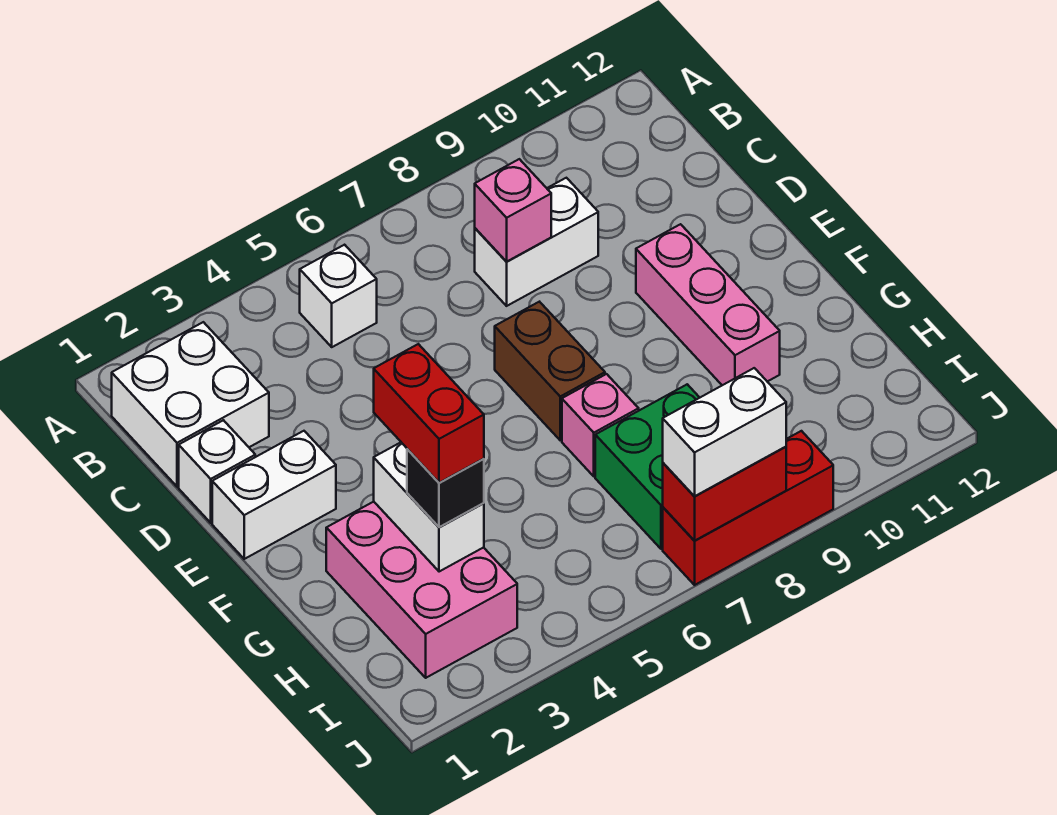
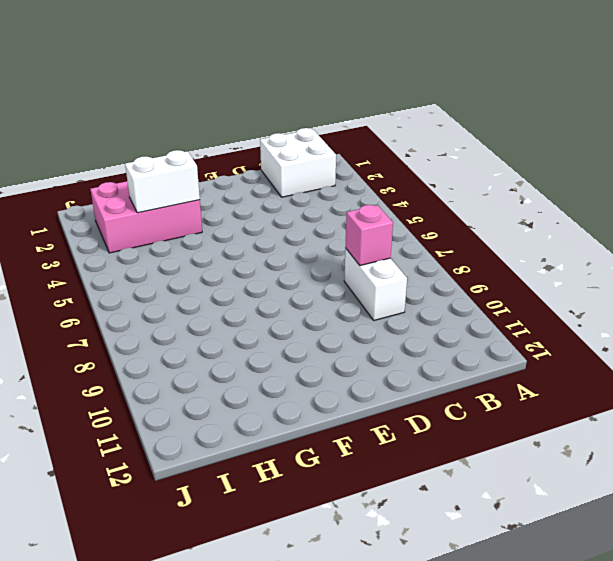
none -> white 1x1 brick [300,245,377,347]
none -> white 1x1 brick [179,420,255,523]
none -> white 1x2 brick [212,431,336,559]

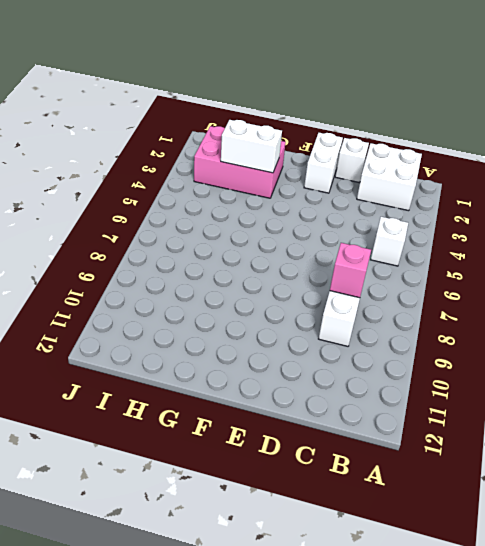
none -> brown 1x2 brick [495,302,605,440]
none -> pink 1x3 brick [636,224,780,385]
none -> pink 1x1 brick [562,374,639,476]

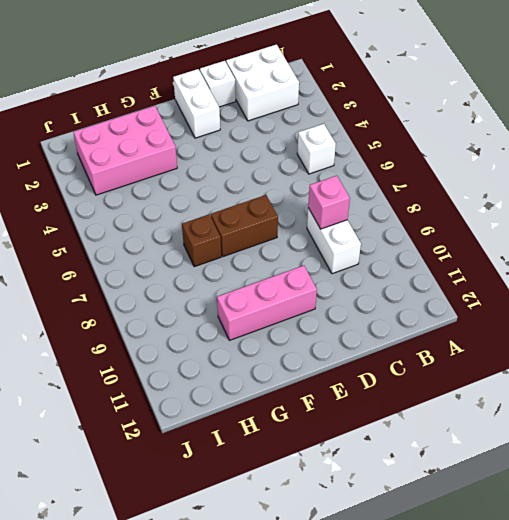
brown 1x1 brick [182,215,221,267] -> pink 1x1 brick [562,374,639,476]
none -> green 2x2 brick [595,384,700,549]
none -> red 1x3 brick [663,431,833,585]
none -> white 1x2 brick [374,442,484,572]

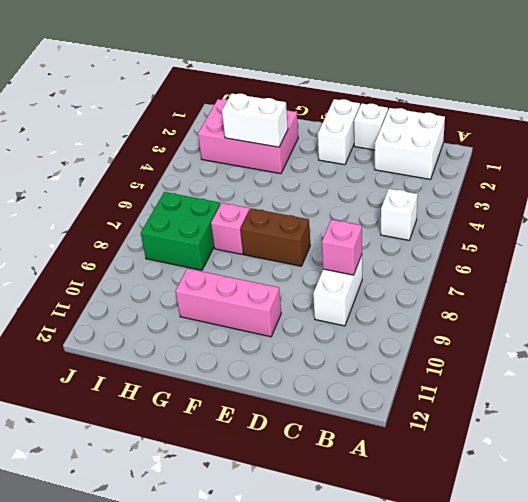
none -> red 1x3 brick [663,431,833,585]
none -> red 1x2 brick [663,447,786,541]
none -> black 1x1 brick [407,449,484,527]

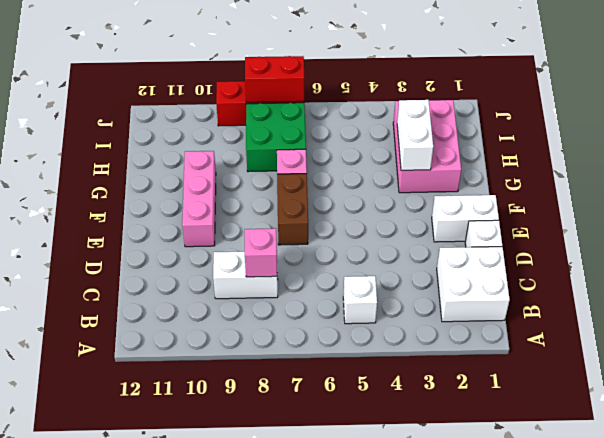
none -> black 1x1 brick [407,449,484,527]
none -> white 1x2 brick [663,368,786,497]
none -> red 1x2 brick [374,344,484,483]

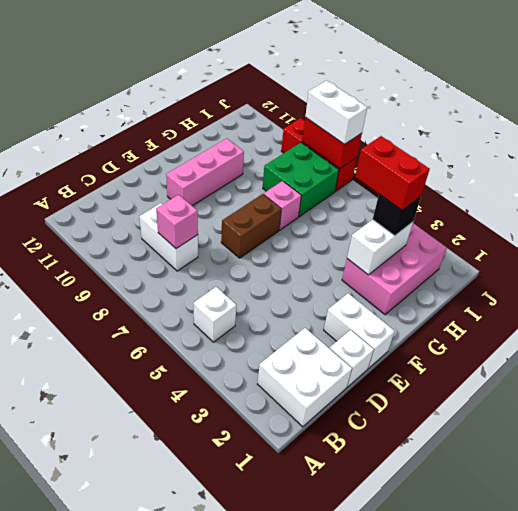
red 1x2 brick [355,136,430,210] -> red 1x2 brick turned to [374,344,484,483]

